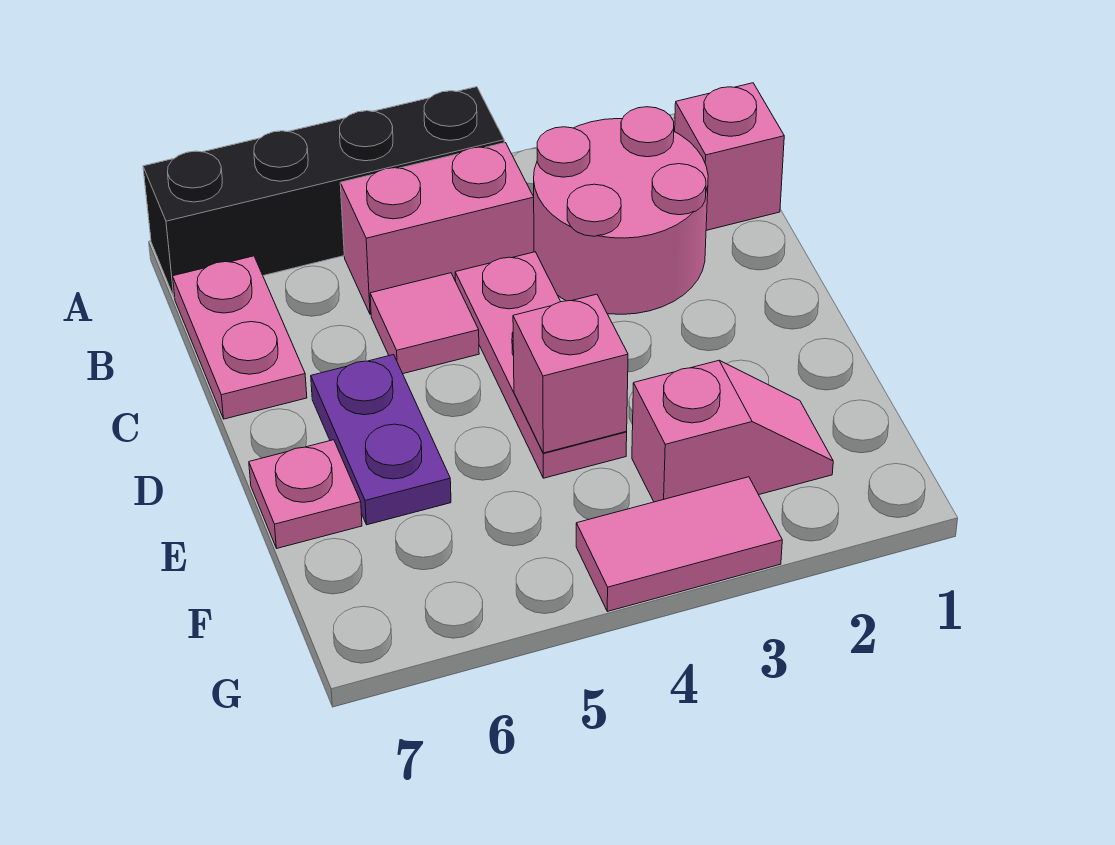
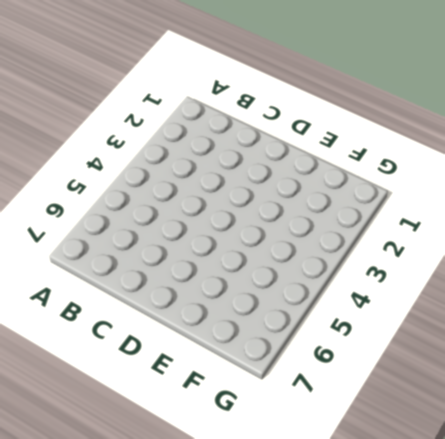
none -> black 1x4 brick [143,87,504,297]
none -> pink 1x1 brick [675,83,784,230]
none -> pink 2x2 round brick [534,107,708,314]

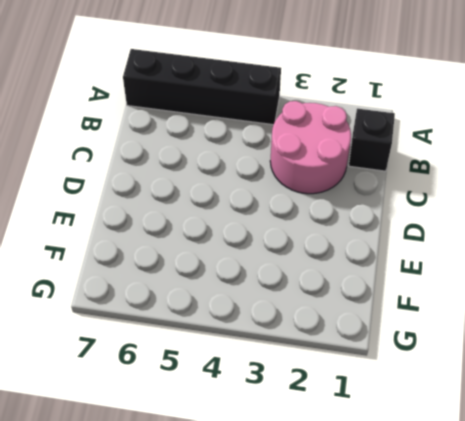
black 1x1 brick [349,108,395,171] -> pink 1x1 brick [675,83,784,230]
none -> pink 1x2 brick [340,143,534,314]
none -> pink 1x2 plate [173,256,307,419]
none -> pink 1x3 plate [455,252,627,478]

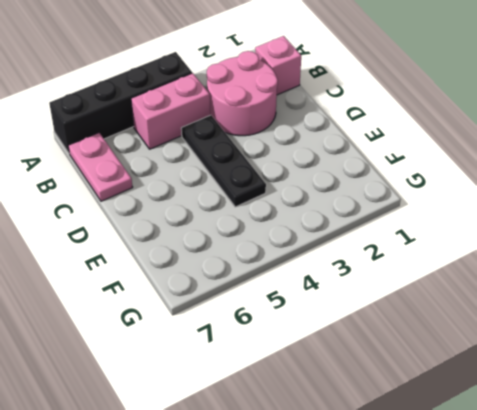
black 1x3 plate [181,115,266,207] -> pink 1x3 plate [455,252,627,478]
none -> pink 1x1 tile [370,273,479,374]
none -> purple 1x2 plate [311,355,451,525]
none -> pink 1x1 plate [249,440,362,548]

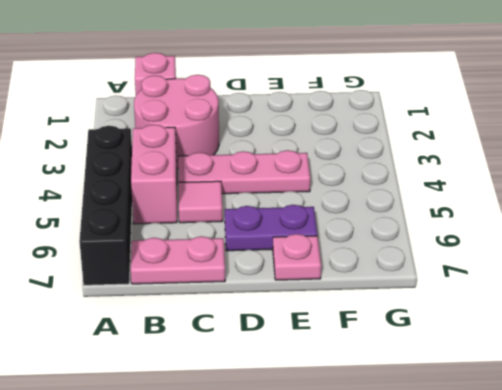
none -> pink 1x2 slope [632,361,833,502]
none -> pink 1x2 tile [576,477,782,611]
none -> pink 1x1 brick [513,294,628,453]

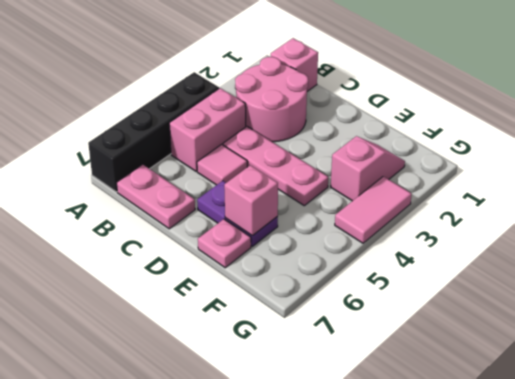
pink 1x1 brick [224,165,278,236] -> pink 1x1 brick moved to [513,294,628,453]

